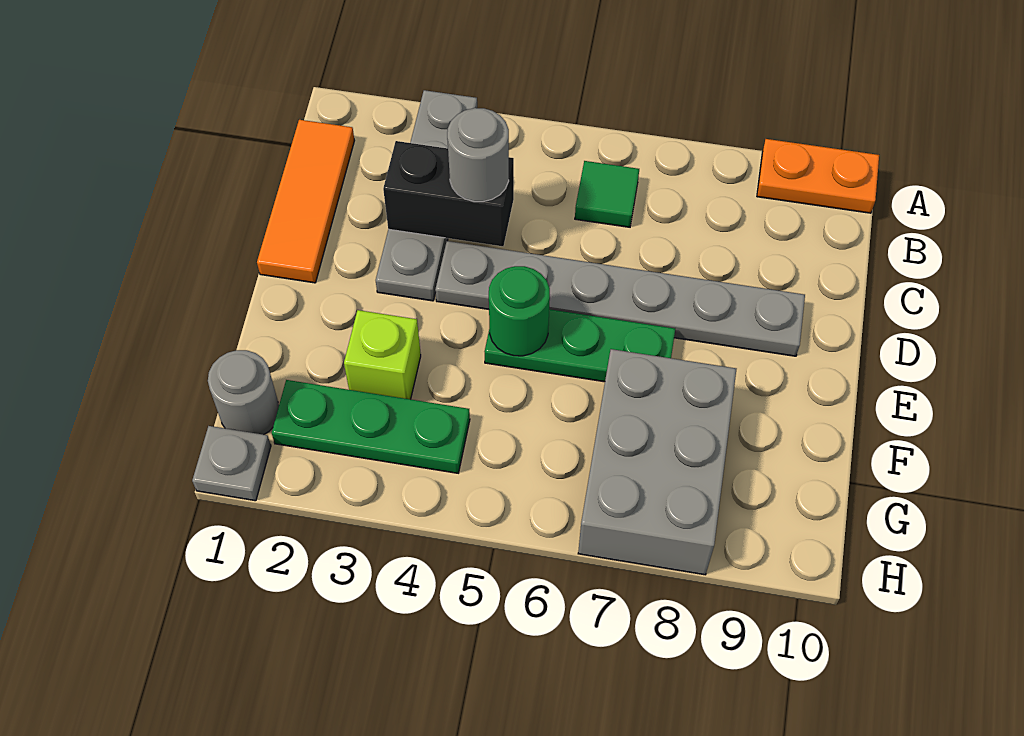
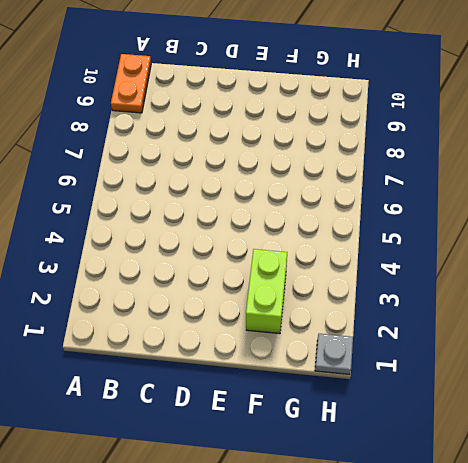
lime 1x2 brick [246,249,287,334] -> lime 1x1 brick [344,310,421,399]
none -> grey 1x4 plate [376,90,477,301]
none -> orange 1x3 tile [257,120,355,283]
none -> green 1x1 tile [575,161,639,227]

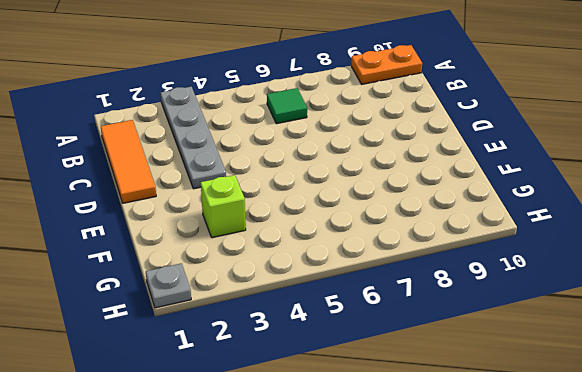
none -> grey 1x6 plate [435,241,805,356]
none -> green 1x3 plate [485,309,675,382]
none -> grey 2x3 brick [578,349,736,575]

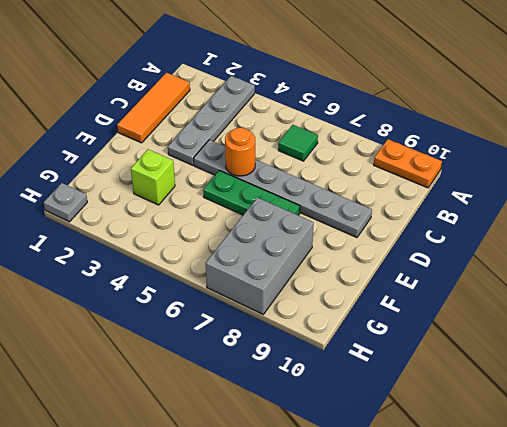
orange 1x1 round brick [225,128,255,176] -> none
none -> grey 1x1 round brick [208,350,279,435]
none -> green 1x3 plate [272,380,470,473]
none -> black 1x2 brick [383,141,514,246]

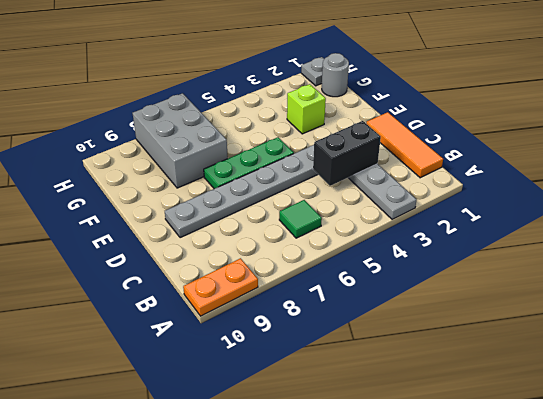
none -> green 1x3 plate [272,380,470,473]
none -> green 1x1 round brick [489,266,550,356]
none -> grey 1x1 round brick [447,108,509,202]

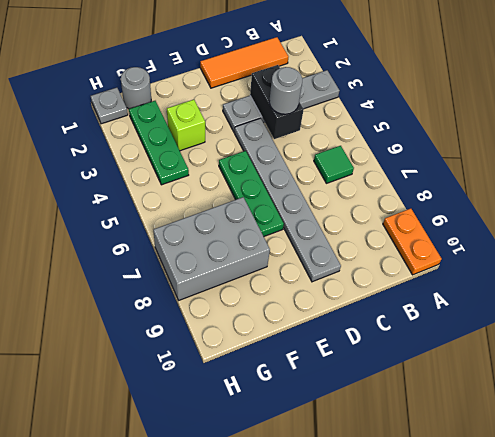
none -> green 1x1 round brick [489,266,550,356]

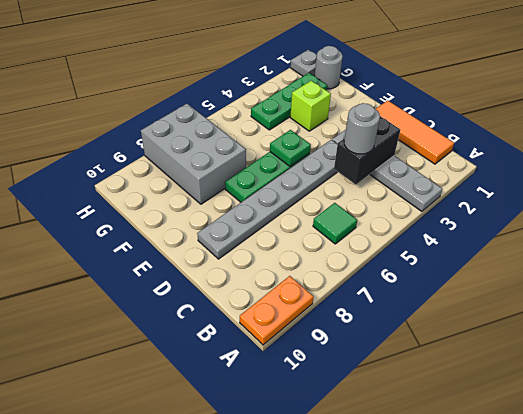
green 1x1 plate [270,130,311,166] -> green 1x1 round brick [489,266,550,356]

